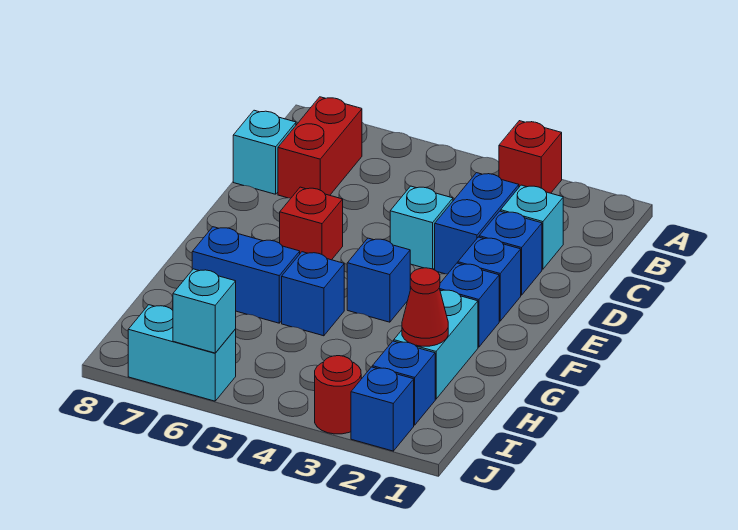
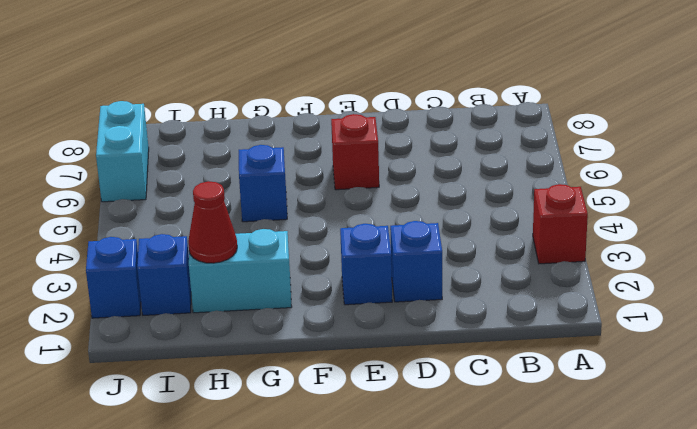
none -> red 1x2 brick [278,97,362,198]
none -> cyan 1x1 brick [501,185,563,269]
none -> blue 1x2 brick [435,173,519,274]

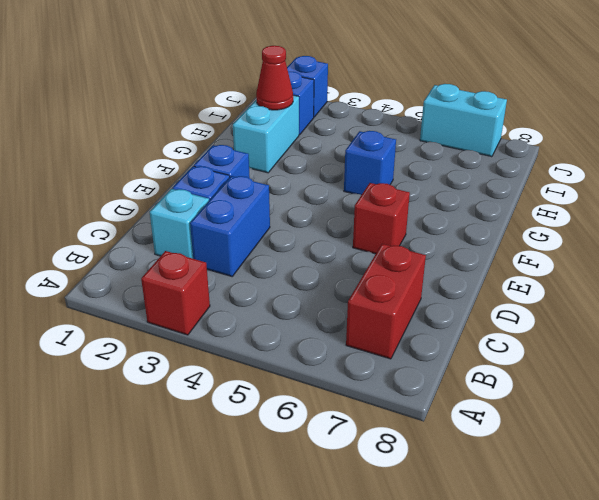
none -> cyan 1x1 brick [233,110,296,194]
none -> cyan 1x1 brick [390,186,453,269]
none -> blue 1x1 brick [439,263,499,347]

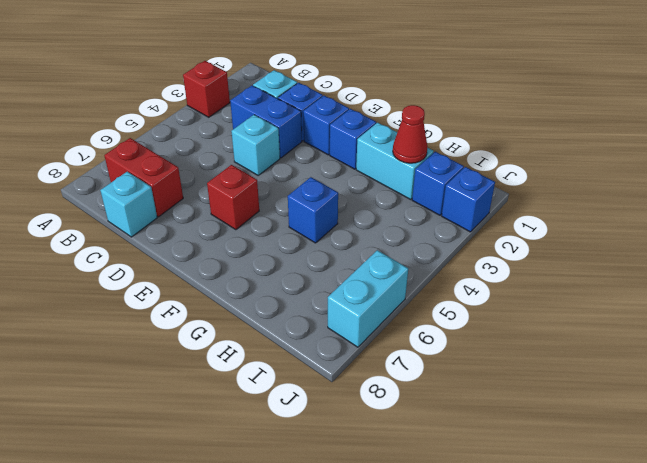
none -> blue 1x1 brick [347,238,410,322]
none -> blue 1x2 brick [192,227,300,323]
none -> red 1x1 round brick [315,356,361,434]

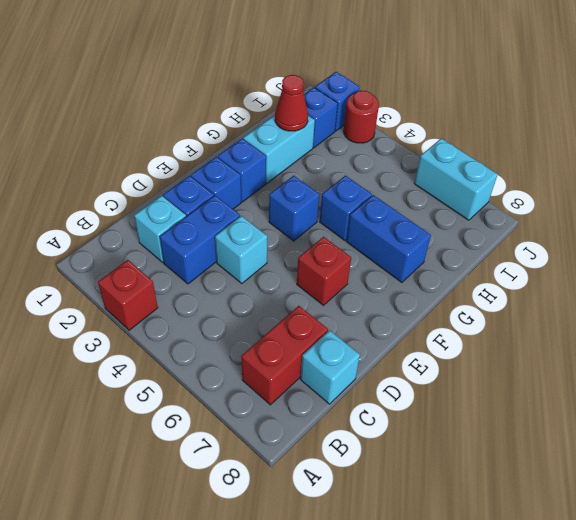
none -> cyan 1x1 brick [173,269,236,353]

